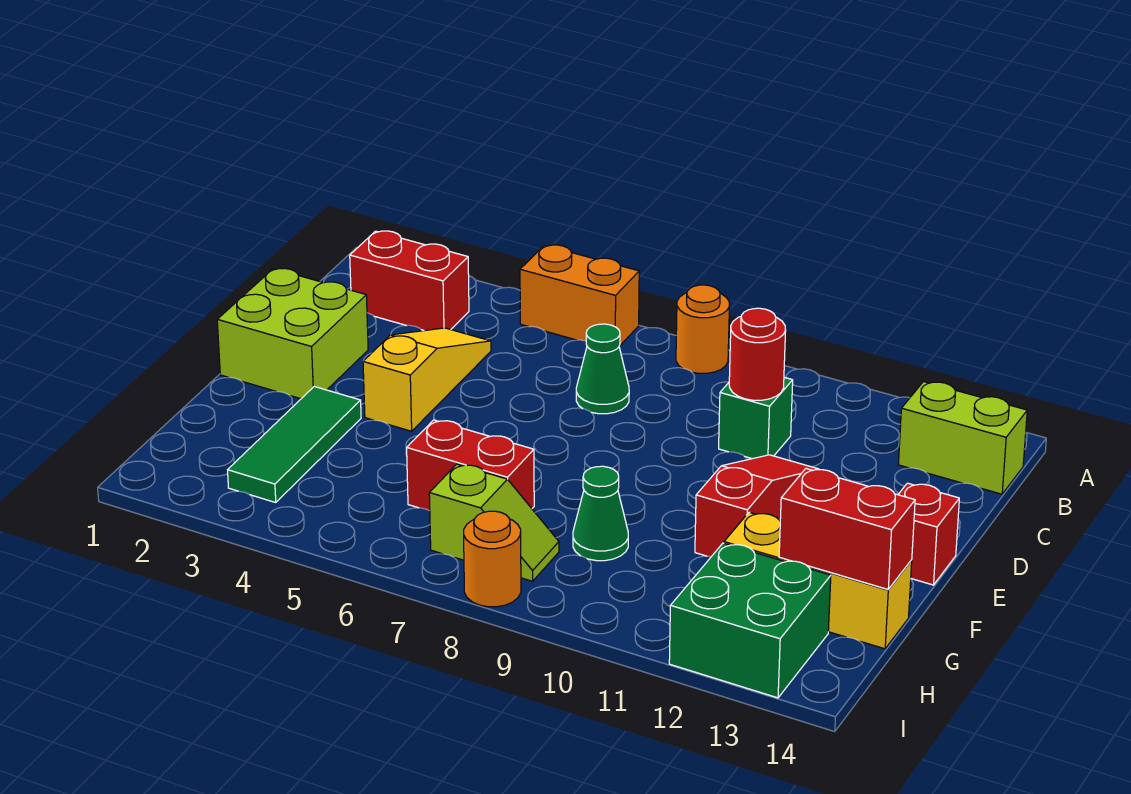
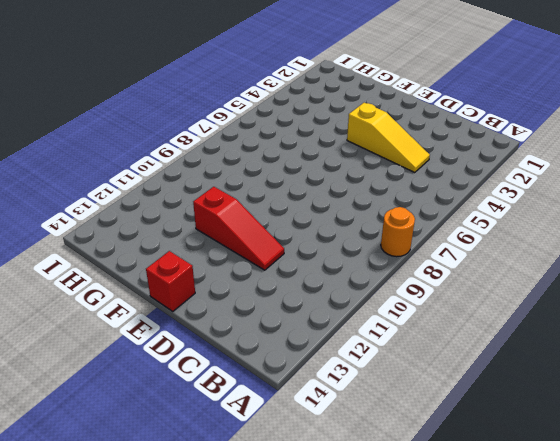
none -> orange 1x2 brick [520,245,639,346]
none -> red 1x2 brick [350,231,469,331]
none -> lime 1x2 brick [898,382,1027,494]

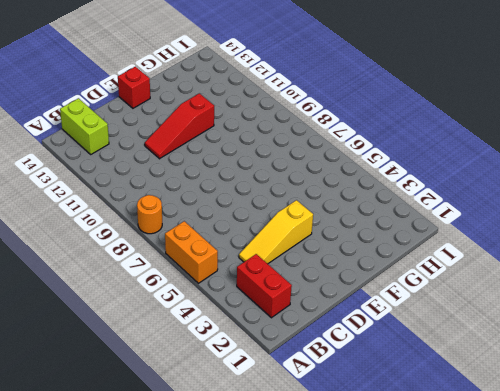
none -> green 1x1 cone [576,324,629,414]
none -> green 1x1 brick [719,377,793,459]
none -> lime 2x2 brick [217,269,368,399]

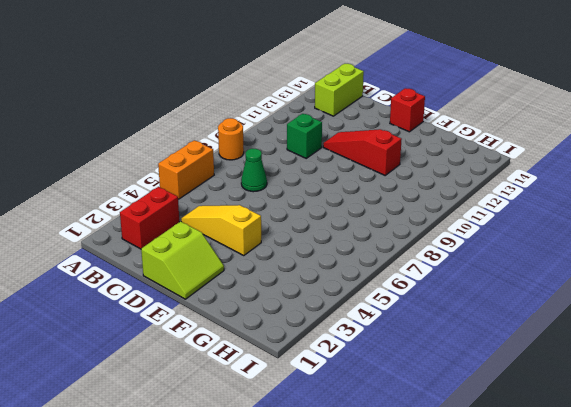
lime 2x2 slope [141,221,224,299] -> lime 2x2 brick [217,269,368,399]
none -> green 1x3 tile [228,387,361,502]
none -> red 1x2 brick [407,420,534,511]
none -> green 1x1 cone [573,466,628,561]

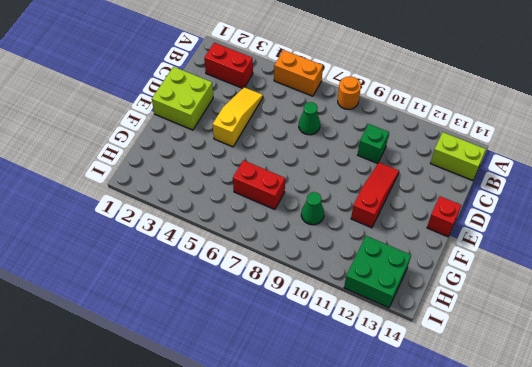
none -> green 1x3 tile [228,387,361,502]
none -> yellow 1x3 brick [724,512,912,649]
none -> lime 1x2 slope [429,464,559,581]

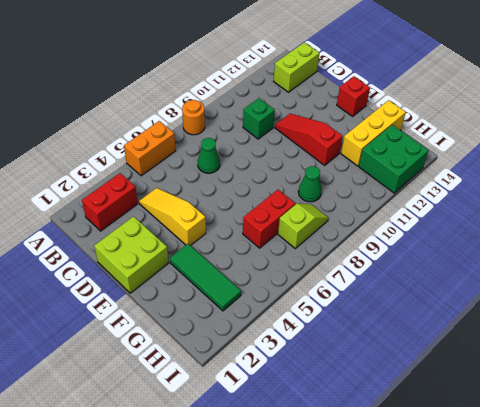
none -> orange 1x1 round brick [464,511,521,607]
none -> red 1x1 round brick [729,308,786,400]
none -> red 1x2 brick [779,469,915,589]

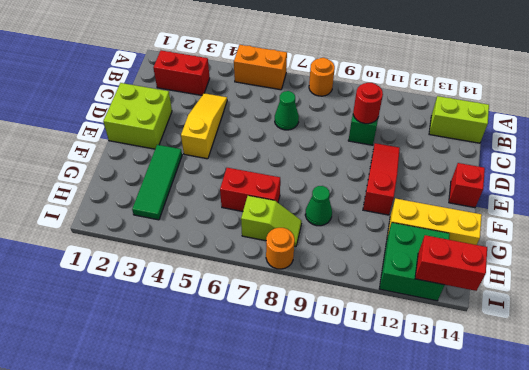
red 1x2 brick [415,235,487,291] -> red 1x2 brick moved to [779,469,915,589]

